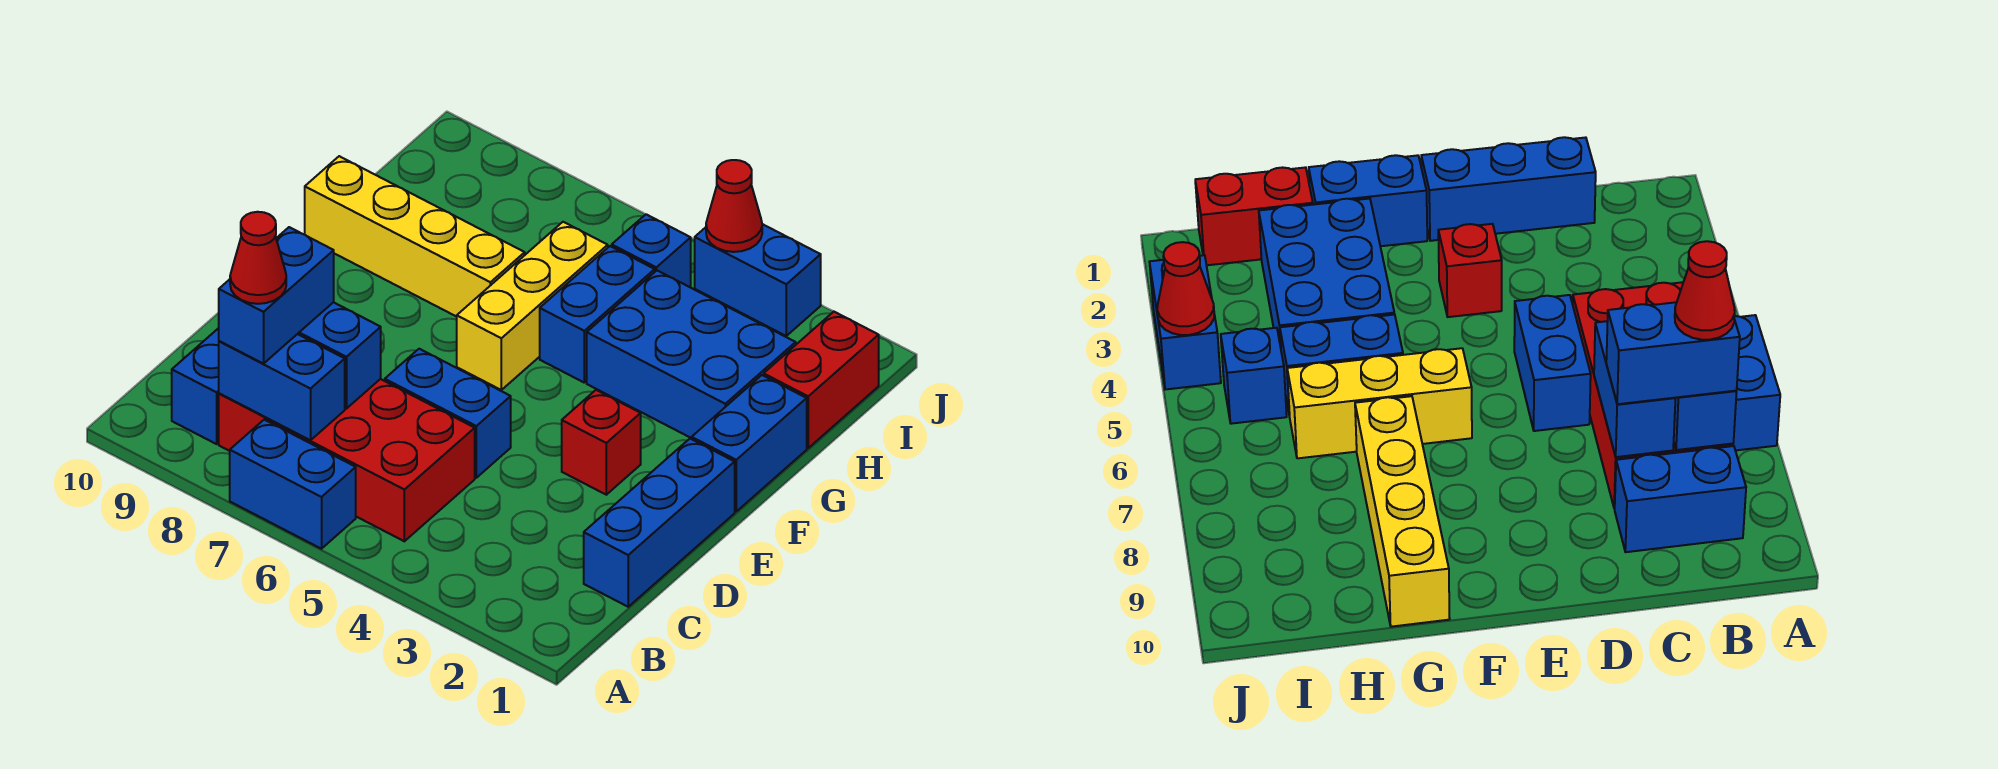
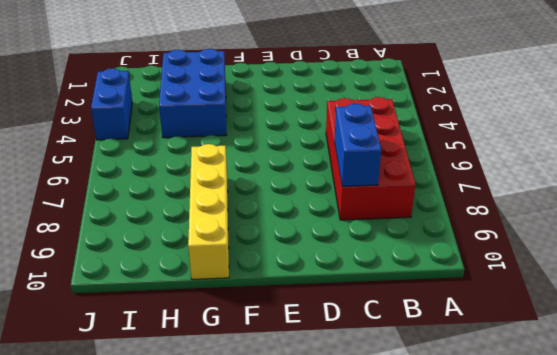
none -> blue 1x2 brick [230,420,356,549]
none -> blue 1x2 brick [172,328,219,444]
none -> blue 1x3 brick [584,439,735,607]

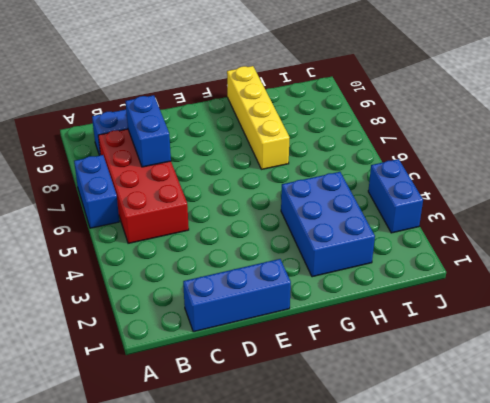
none -> blue 1x2 brick [385,349,511,478]
none -> red 1x1 brick [562,390,641,495]
none -> blue 1x2 brick [692,375,807,511]

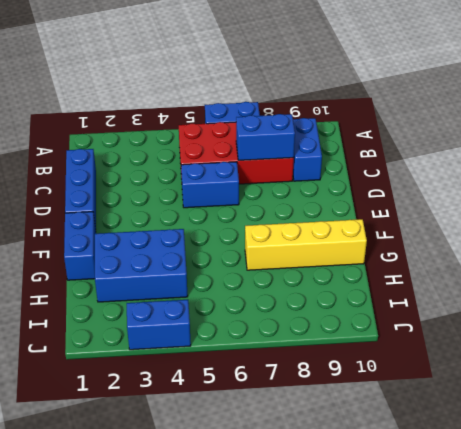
none -> red 1x1 brick [562,390,641,495]
none -> yellow 1x3 brick [457,222,608,390]
none -> blue 1x2 brick [540,246,655,382]

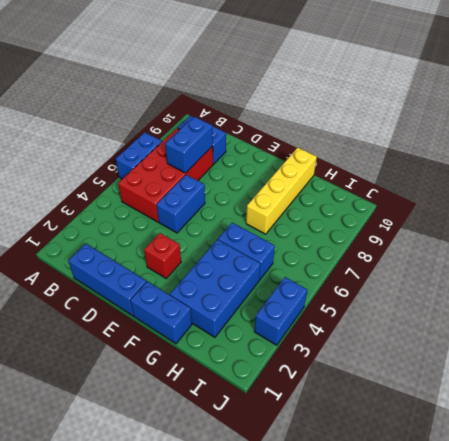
none -> yellow 1x3 brick [457,222,608,390]
none -> red 1x2 brick [764,312,879,448]
none -> blue 1x1 brick [612,214,691,287]

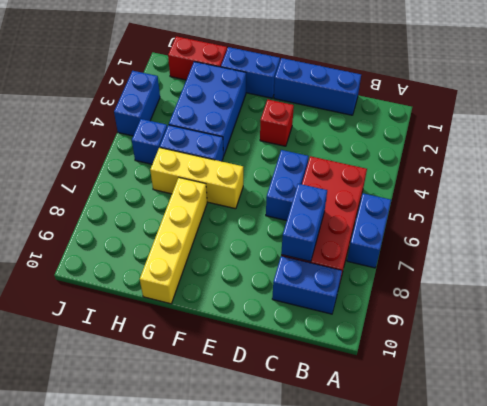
none -> blue 1x2 brick [219,334,345,440]
none -> red 1x1 cone [706,160,762,252]
none -> blue 1x2 brick [219,227,334,364]

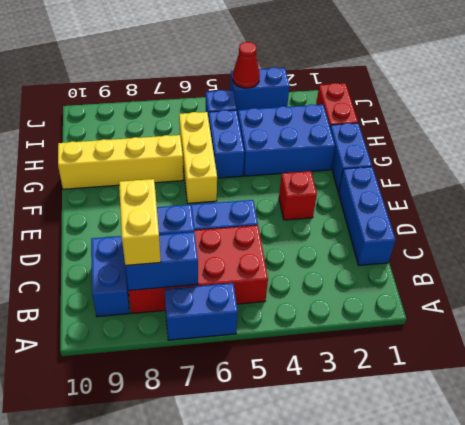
yellow 1x2 brick [119,179,161,266] -> blue 1x2 brick [219,227,334,364]
none -> red 1x1 cone [230,212,286,304]

